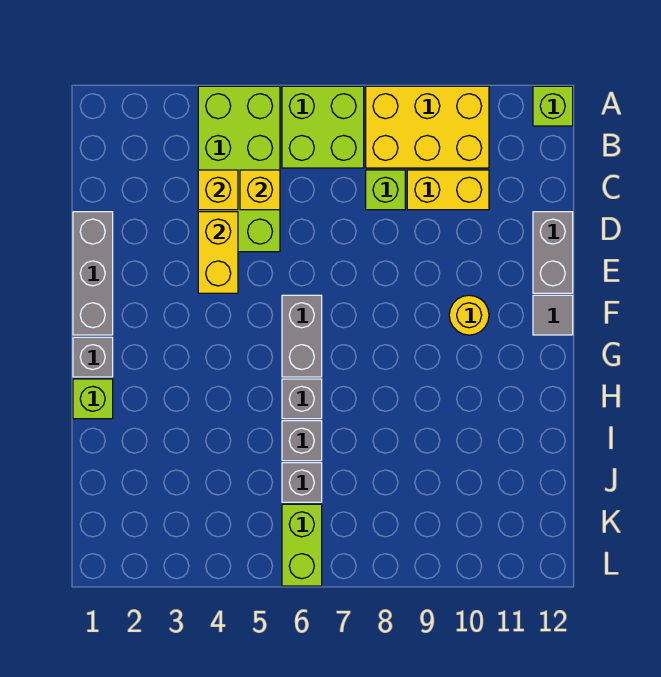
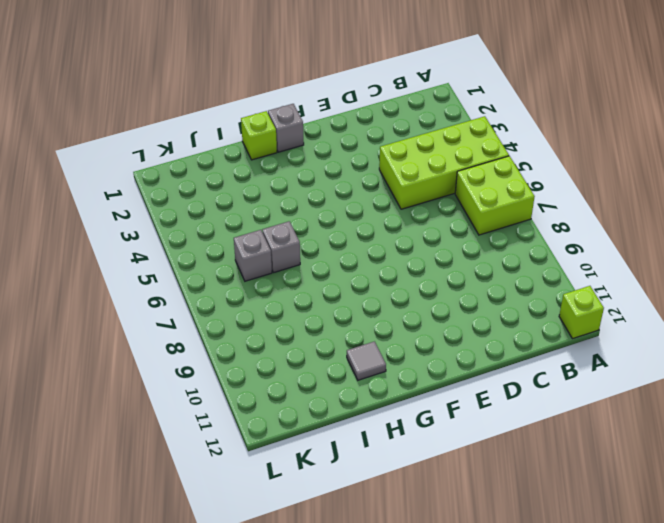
grey 1x1 tile [347,342,386,380] -> grey 1x1 tile moved to [533,295,573,335]
none -> yellow 2x3 brick [366,86,489,168]
none -> lime 1x1 brick [366,170,405,210]
none -> yellow 1x2 brick [407,170,489,210]

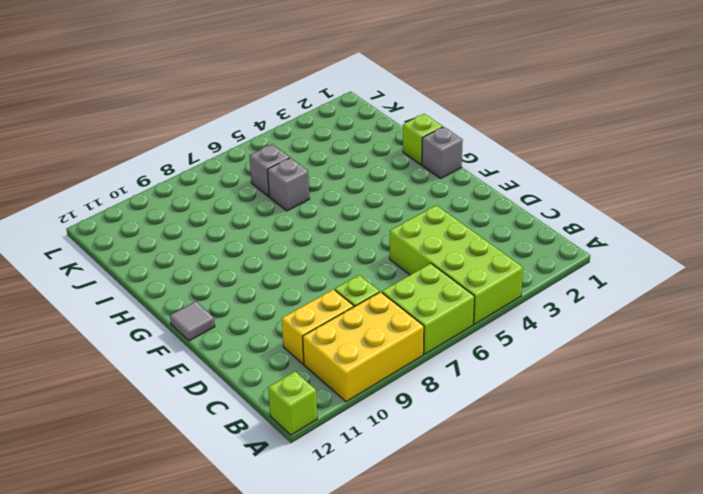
none -> grey 1x3 brick [73,212,113,335]
none -> grey 1x2 brick [533,212,573,293]
none -> grey 1x2 brick [282,295,322,377]

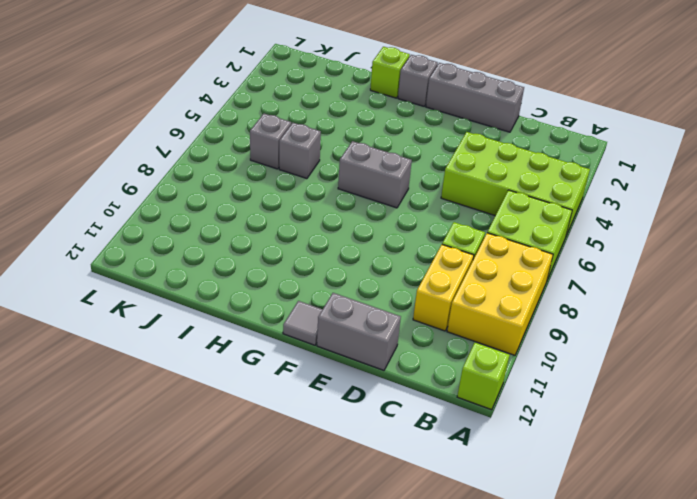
none -> yellow 1x1 round brick [449,295,489,335]
none -> grey 1x1 brick [282,379,322,419]
none -> lime 1x2 brick [282,504,322,586]

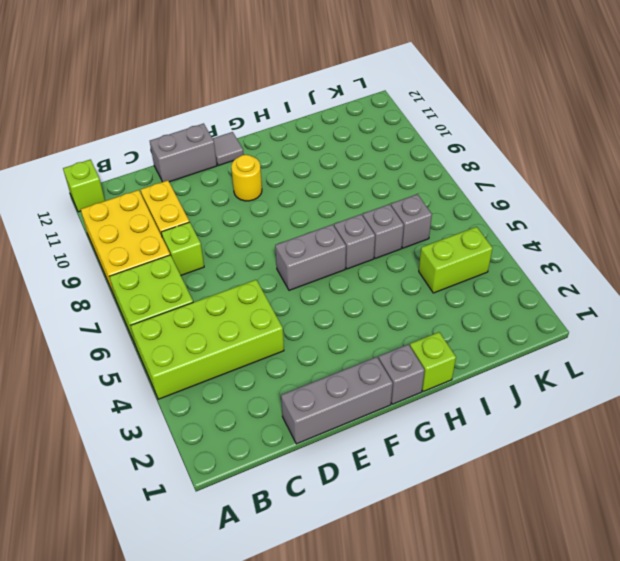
lime 1x2 brick [419,227,493,293] -> lime 1x2 brick moved to [282,504,322,586]
none -> yellow 1x1 brick [198,170,238,210]
none -> yellow 1x1 brick [240,170,280,210]
none -> yellow 1x2 brick [198,212,238,293]

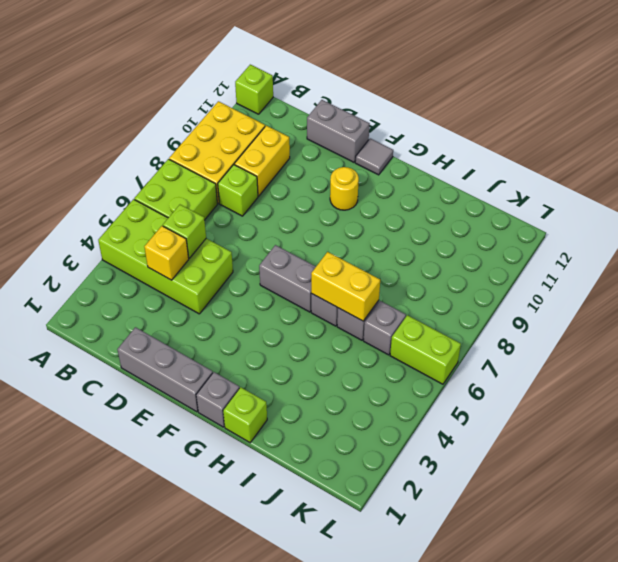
lime 1x1 brick [163,205,206,258] -> yellow 1x1 brick [240,170,280,210]
yellow 1x2 brick [311,252,380,321] -> yellow 1x2 brick moved to [198,212,238,293]

